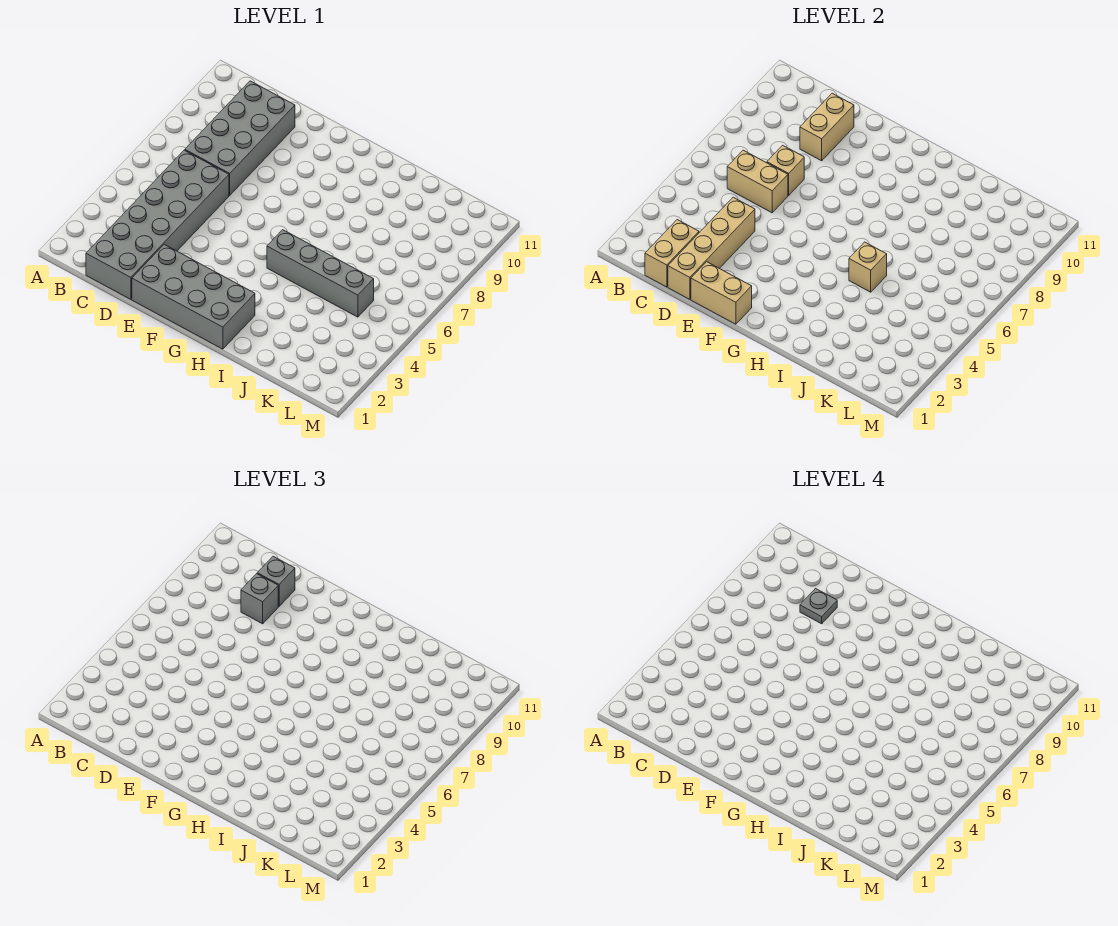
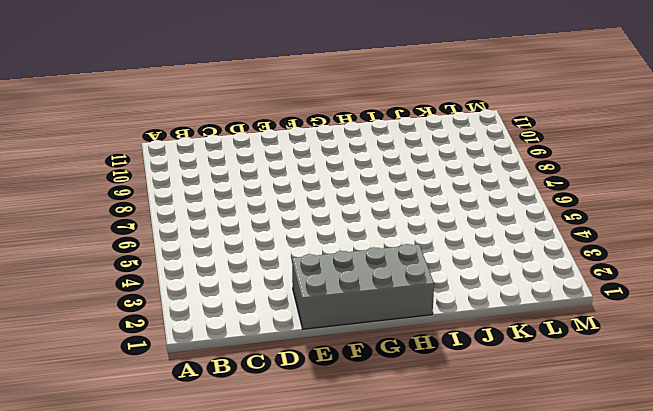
none -> grey 2x6 brick [86,150,229,299]
none -> grey 2x4 brick [185,81,295,195]
none -> grey 1x4 brick [267,230,374,317]

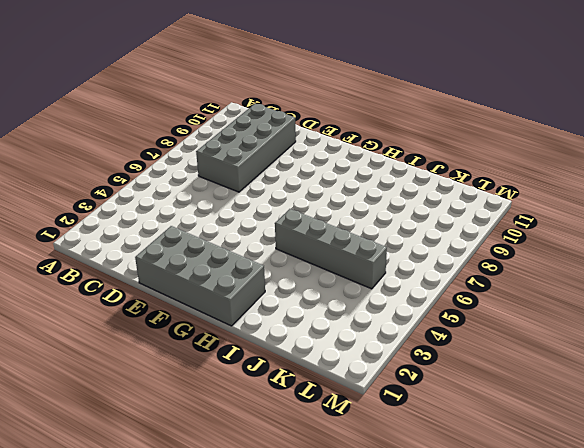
none -> grey 2x6 brick [86,150,229,299]
none -> tan 1x2 brick [645,220,699,287]
none -> tan 1x2 brick [727,150,788,213]

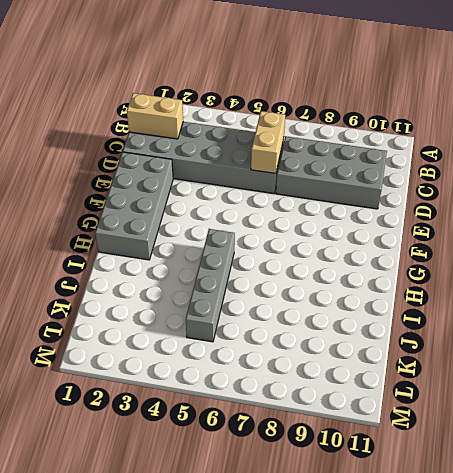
none -> tan 1x4 brick [668,197,755,299]
none -> tan 1x1 brick [767,145,804,195]
none -> tan 1x2 brick [800,93,854,161]

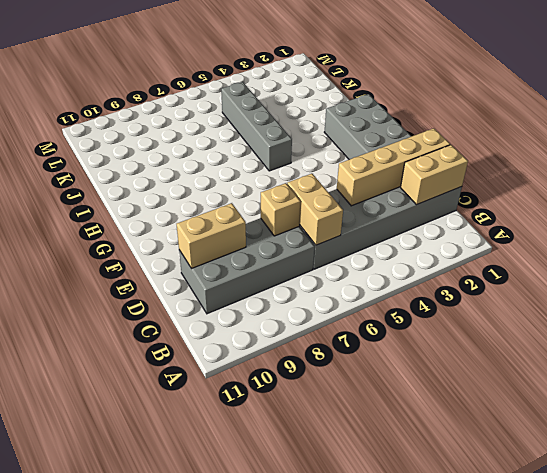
none -> tan 1x2 brick [691,262,752,324]
none -> tan 1x1 brick [849,242,887,292]
none -> grey 1x1 brick [241,574,278,624]

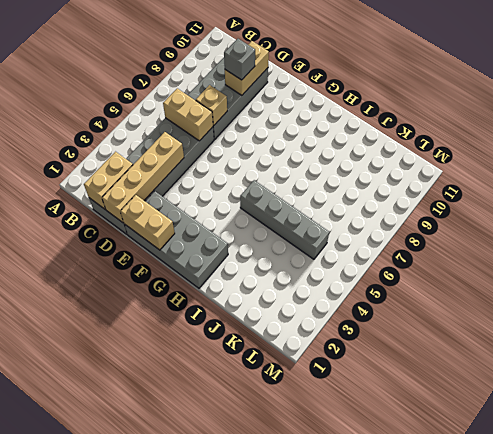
none -> tan 1x1 brick [849,242,887,292]
none -> grey 1x1 brick [257,556,295,606]
none -> grey 1x1 plate [800,589,837,624]

